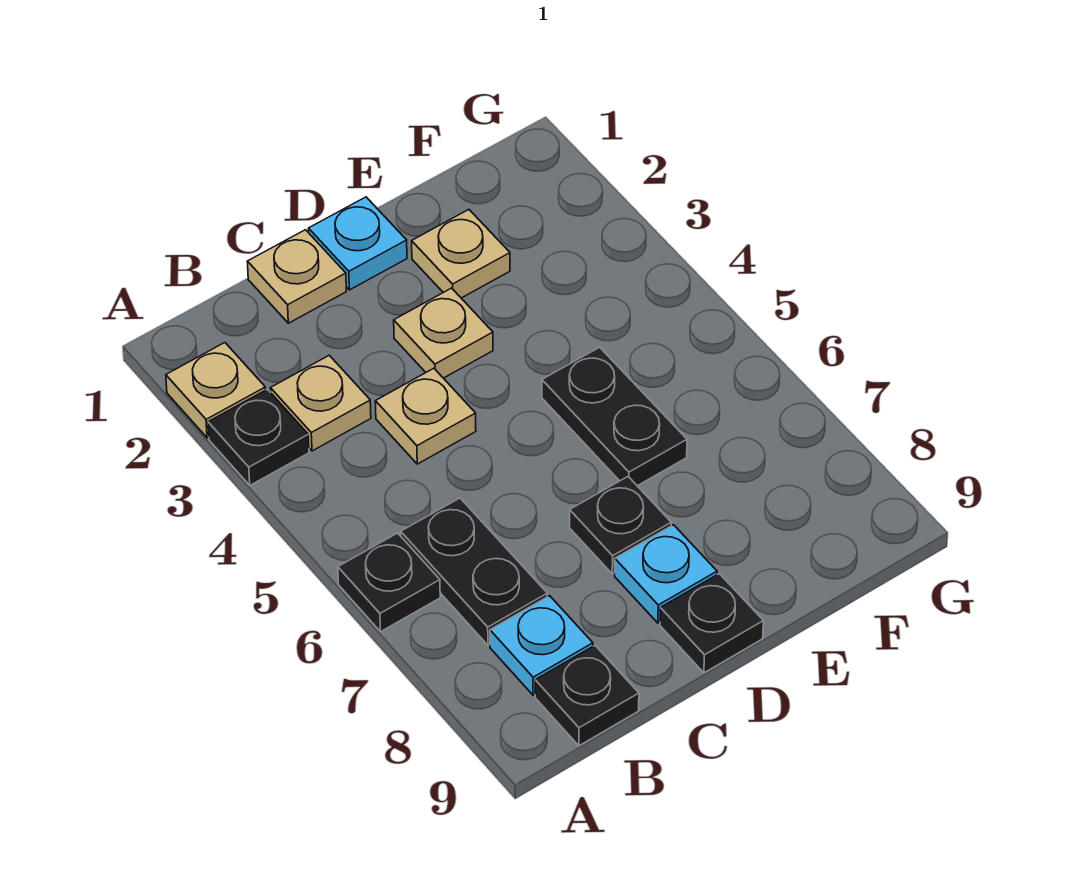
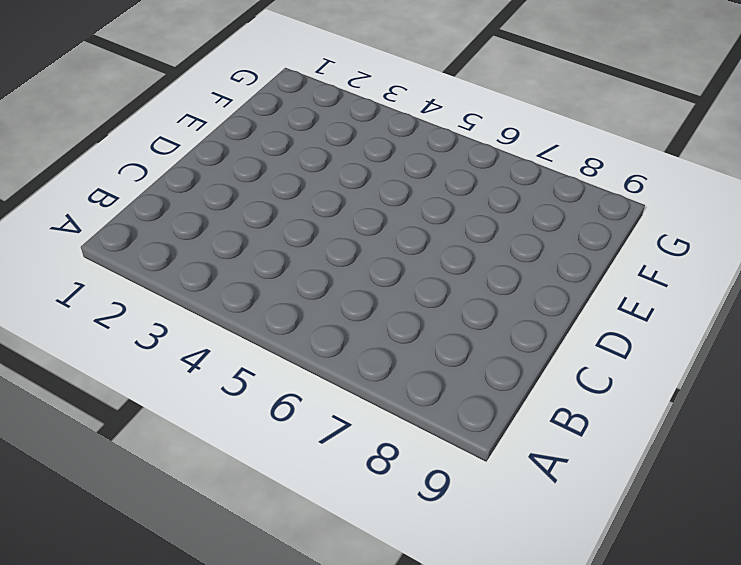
none -> tan 1x1 plate [166,343,266,438]
none -> black 1x1 plate [208,389,309,485]
none -> black 1x1 plate [338,533,440,632]

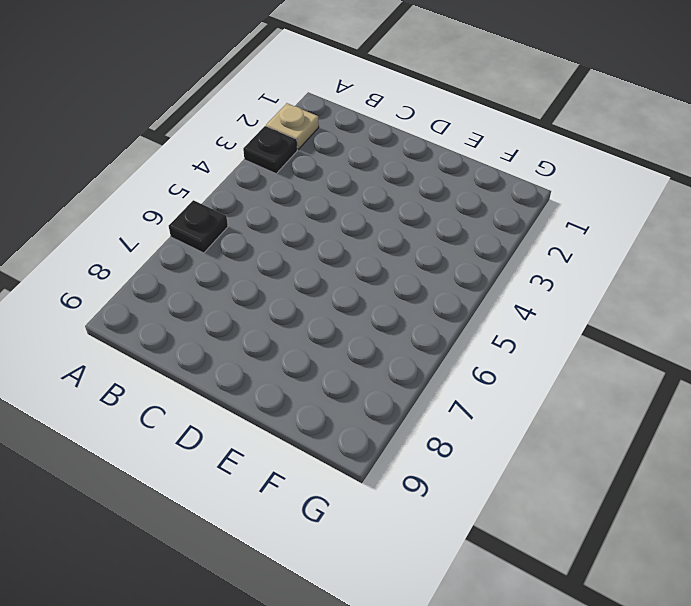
none -> tan 1x1 plate [270,355,371,451]
none -> black 1x2 plate [401,498,547,645]
none -> cyan 1x1 plate [490,596,593,695]

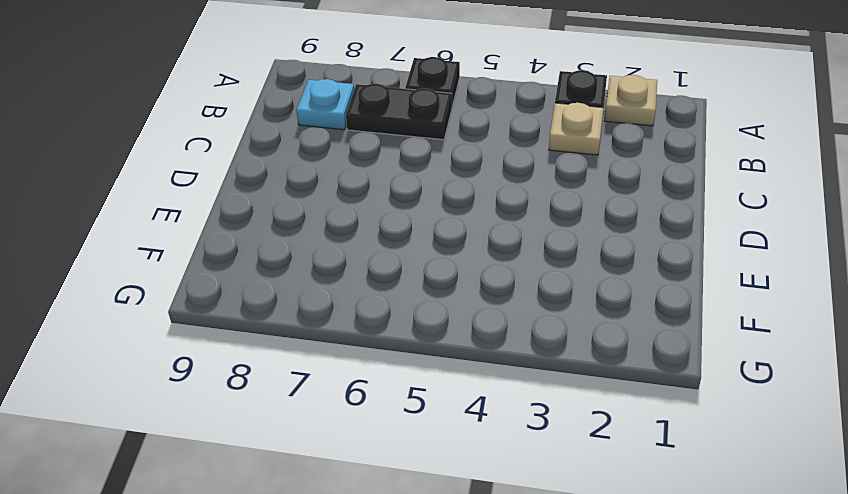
none -> black 1x1 plate [535,646,639,746]
none -> tan 1x1 plate [247,230,346,323]
none -> tan 1x1 plate [375,368,476,464]

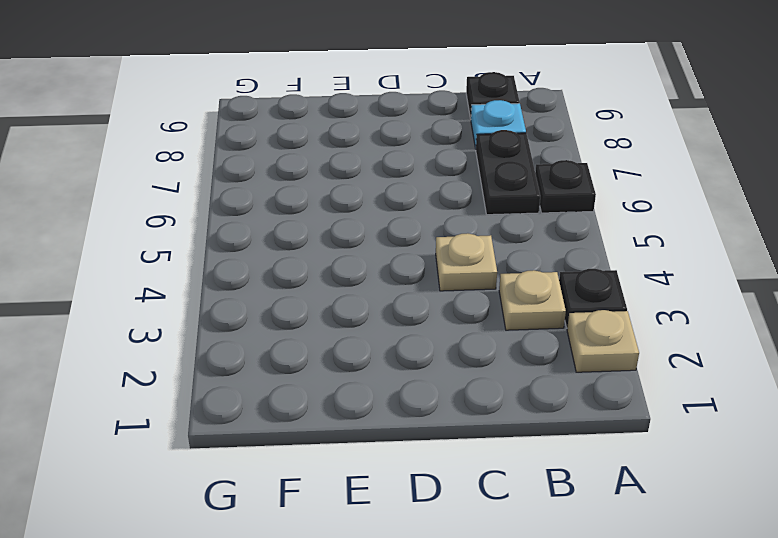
none -> tan 1x1 plate [247,230,346,323]
none -> cyan 1x1 plate [309,197,407,290]
none -> tan 1x1 plate [394,288,493,378]

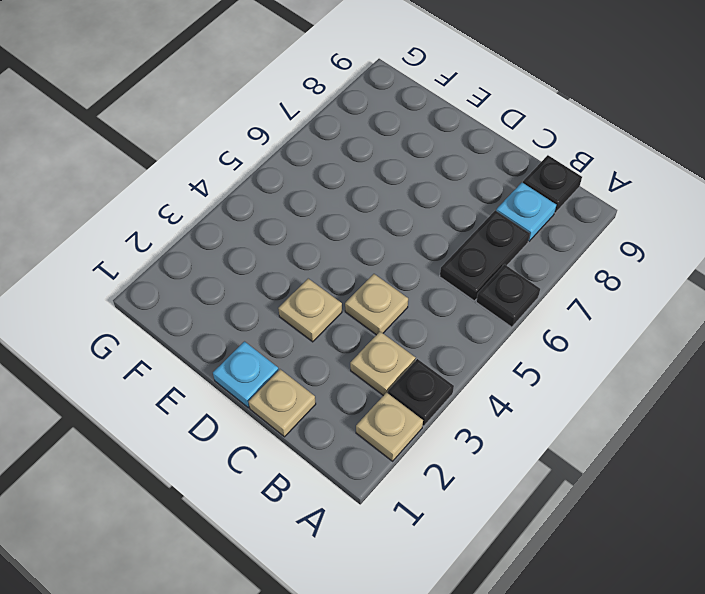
none -> black 1x1 plate [570,477,671,574]
none -> cyan 1x1 plate [615,525,717,623]
none -> black 1x1 plate [660,574,763,673]

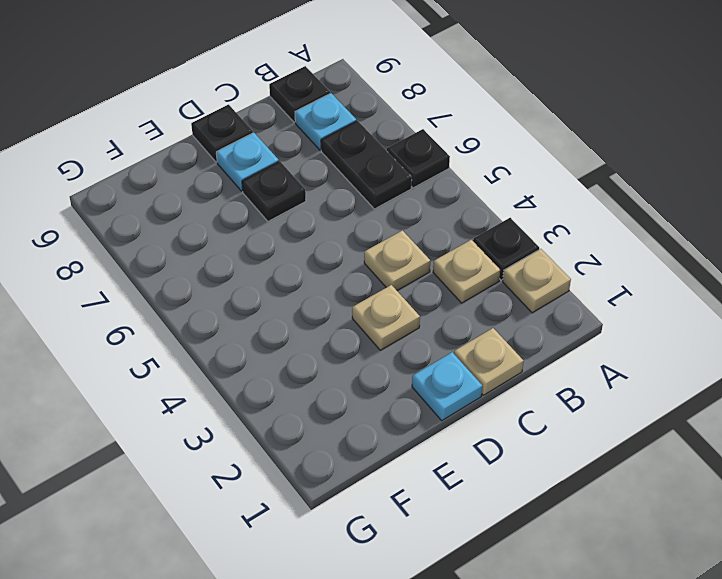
none -> tan 1x1 plate [412,210,510,298]
none -> black 1x2 plate [542,347,687,486]

